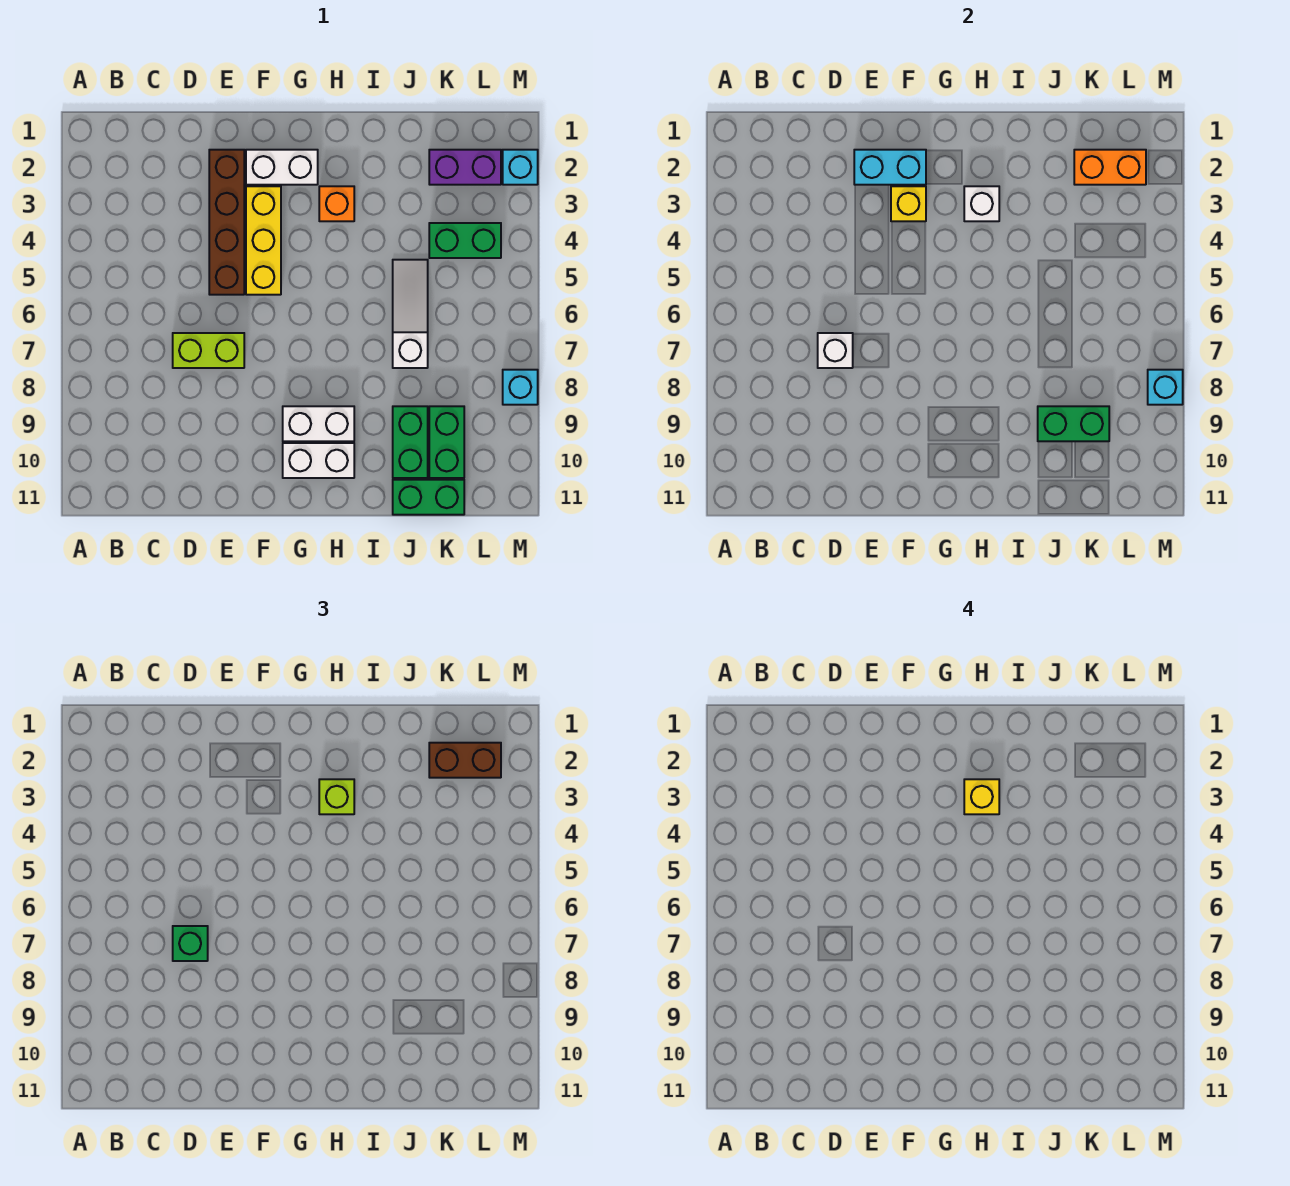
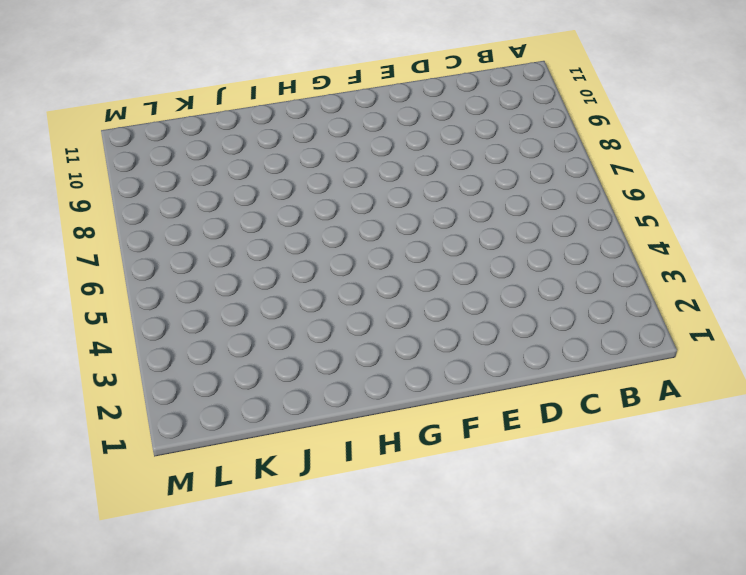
none -> lime 1x2 brick [173,333,244,368]
none -> brown 1x4 brick [209,150,244,295]
none -> white 1x2 brick [246,150,318,185]

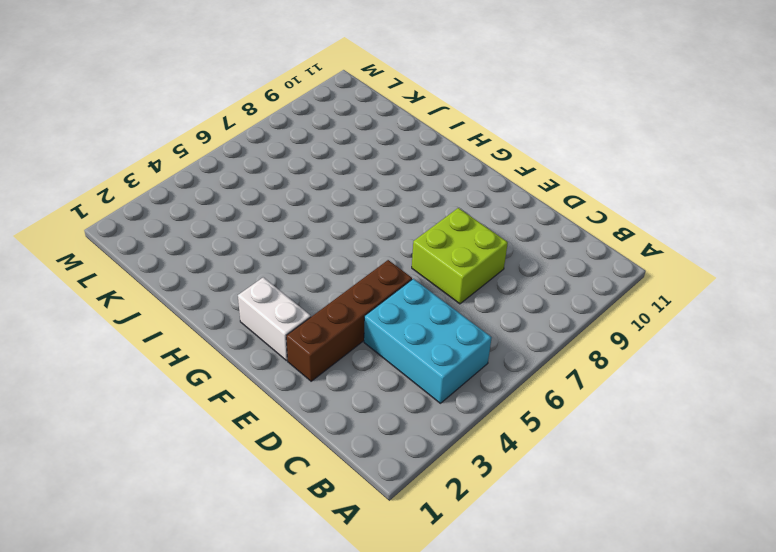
cyan 2x3 brick [364,279,492,403] -> none
lime 2x2 brick [412,208,508,304] -> lime 1x2 brick [173,333,244,368]
none -> yellow 1x3 brick [246,186,281,295]
none -> white 1x2 brick [283,406,354,441]
none -> white 1x2 brick [283,443,354,478]

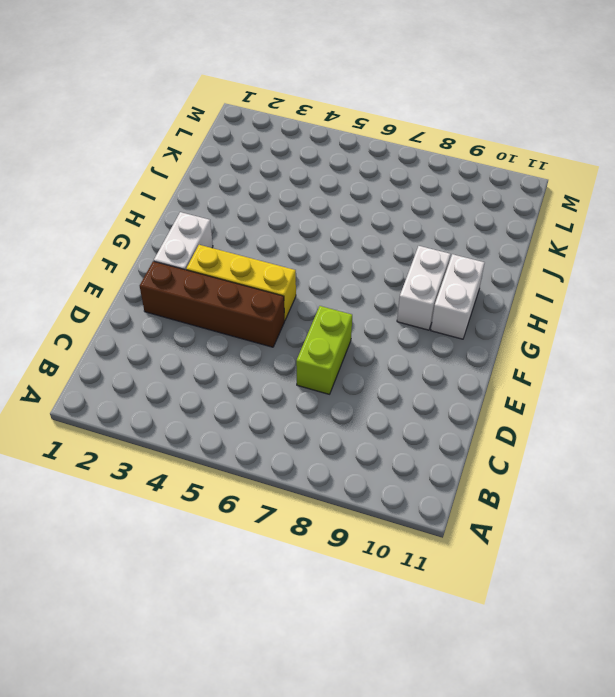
none -> orange 1x1 brick [319,186,354,221]
none -> white 1x3 slope [393,260,428,368]
none -> green 1x2 brick [393,406,428,478]

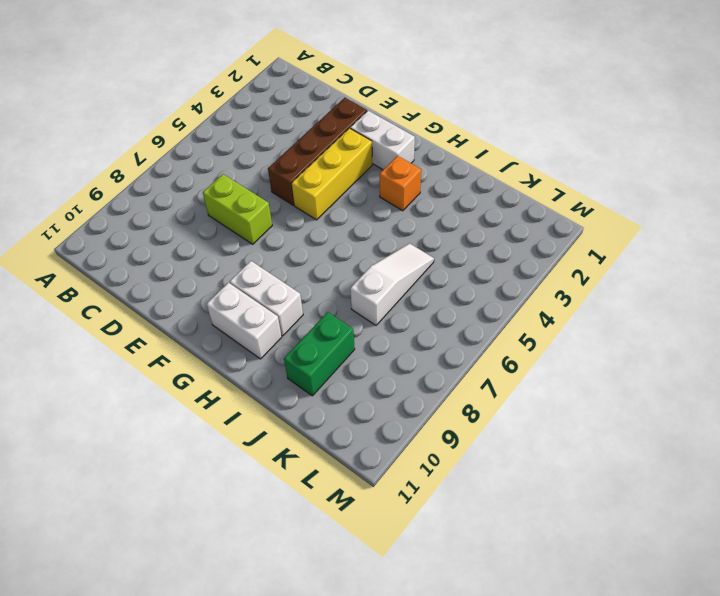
none -> green 1x2 brick [393,480,464,515]
none -> purple 1x2 brick [429,150,501,185]
none -> green 1x2 brick [429,223,501,258]

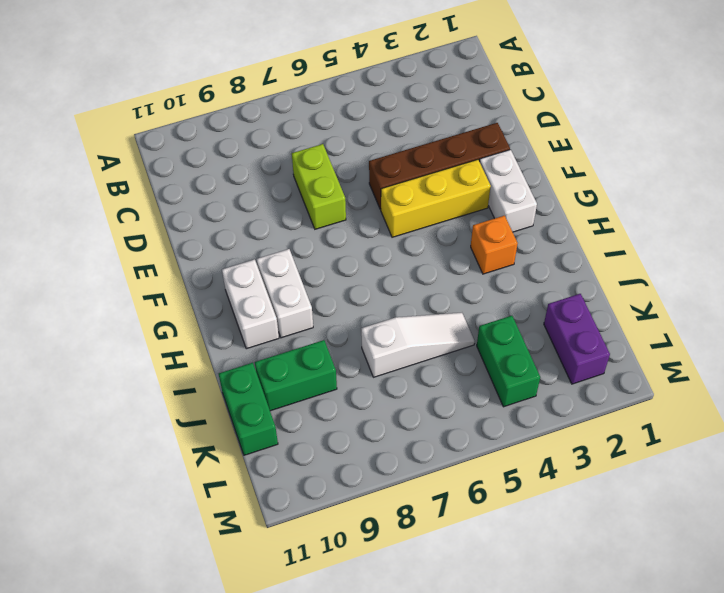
none -> green 1x2 brick [429,406,464,478]
none -> cyan 1x1 brick [503,150,538,185]
none -> cyan 1x1 brick [503,370,538,405]

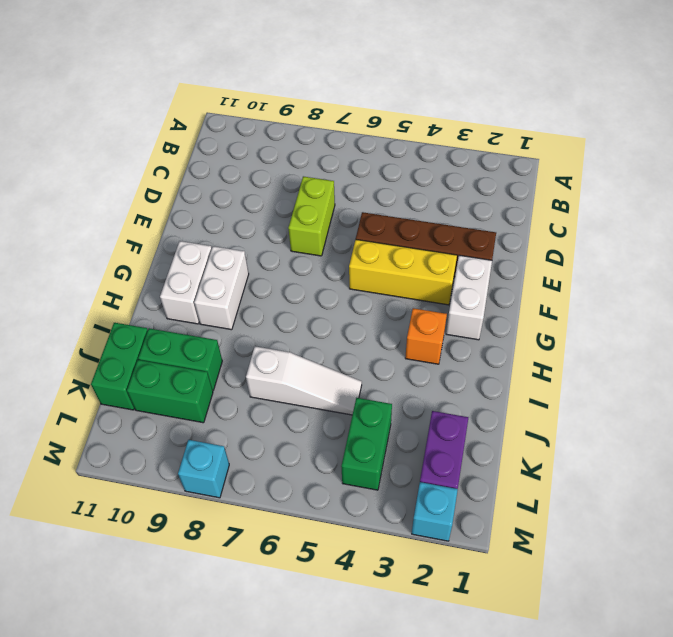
none -> white 1x1 brick [818,333,853,368]
none -> cyan 1x2 brick [854,150,926,185]
none -> yellow 1x1 brick [891,186,926,221]

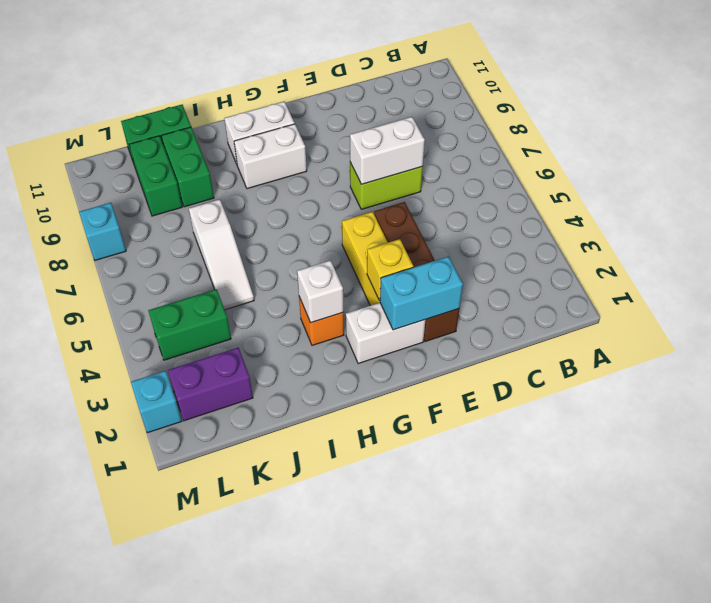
white 1x2 brick [350,117,425,184] -> white 1x1 brick [818,333,853,368]
none -> green 1x2 brick [1038,406,1109,441]
none -> orange 1x2 brick [1074,150,1146,185]
none -> cyan 1x1 brick [1148,370,1183,405]

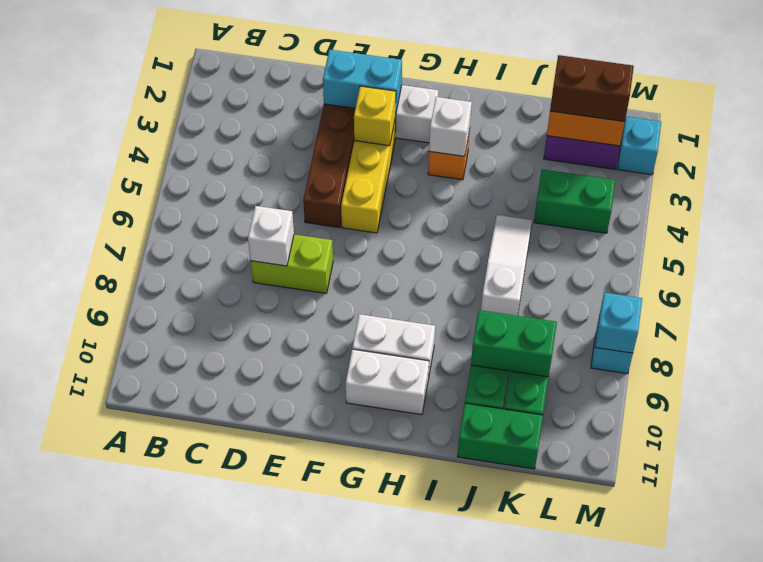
none -> green 1x1 brick [173,926,208,961]
none -> lime 1x1 brick [319,779,354,814]
none -> yellow 1x1 brick [964,779,999,814]

